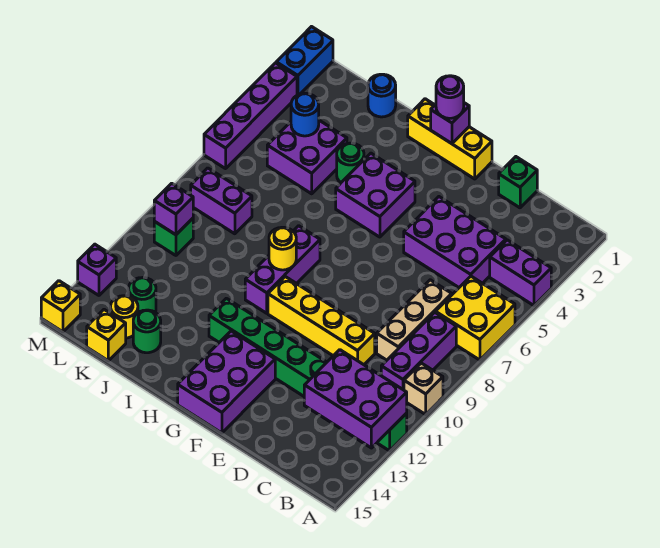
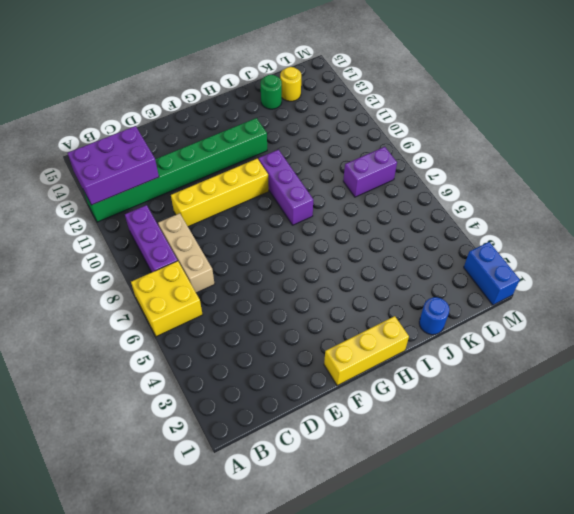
none -> purple 1x2 brick [490,240,551,305]
none -> tan 1x1 brick [404,363,443,414]
none -> purple 2x3 brick [404,197,506,287]
none -> green 1x1 brick [499,157,537,208]

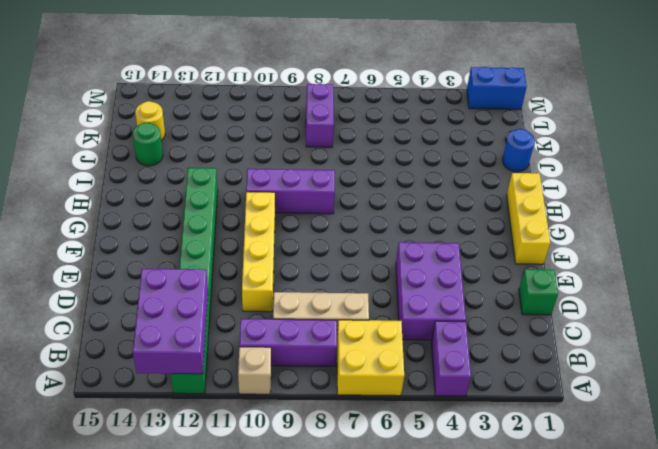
none -> purple 2x3 brick [178,331,275,433]
none -> purple 2x2 brick [336,153,415,237]
none -> green 1x1 round brick [337,143,364,182]
none -> purple 2x2 brick [267,120,347,194]

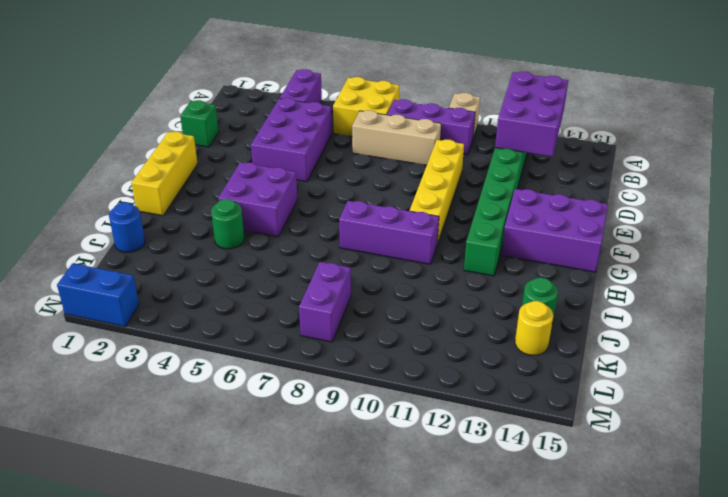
none -> purple 2x2 brick [267,120,347,194]
none -> green 1x1 round brick [129,278,156,313]
none -> yellow 1x1 brick [87,310,126,361]
none -> green 1x1 brick [154,218,193,255]

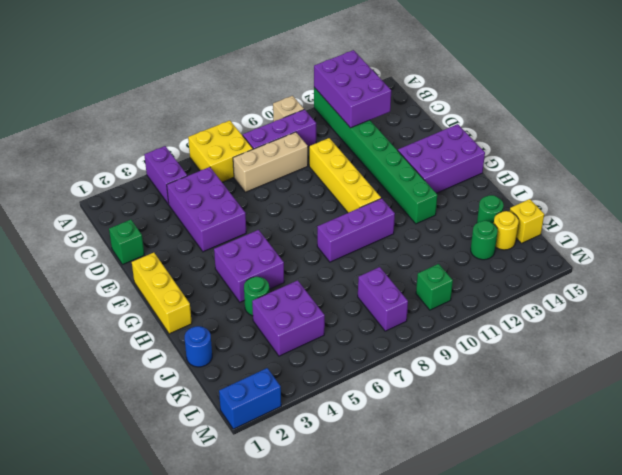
none -> purple 1x4 brick [204,63,297,169]
none -> purple 1x1 brick [78,244,116,295]
none -> yellow 1x1 brick [41,281,80,332]
none -> purple 1x1 brick [431,103,469,144]

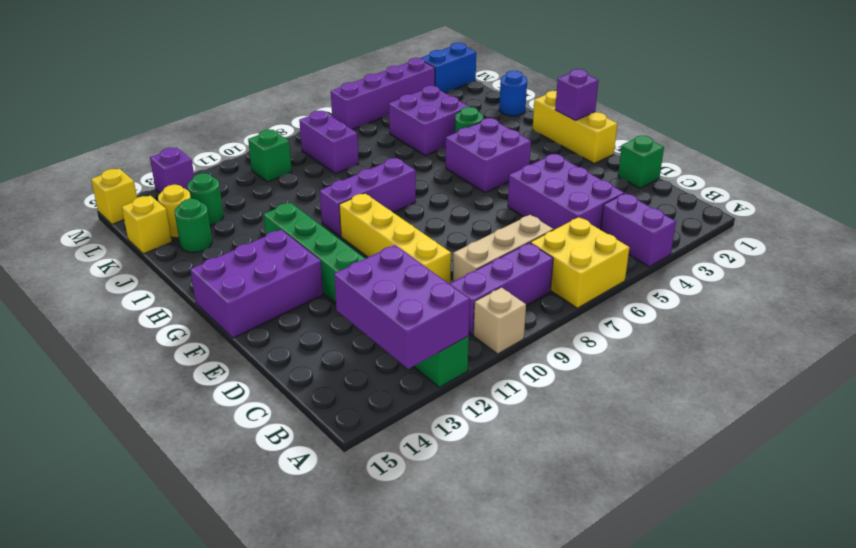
none -> yellow 1x1 round brick [269,227,296,270]
none -> blue 1x1 round brick [291,93,319,136]
none -> purple 1x1 brick [154,183,193,235]
none -> purple 1x1 round brick [436,76,464,118]

